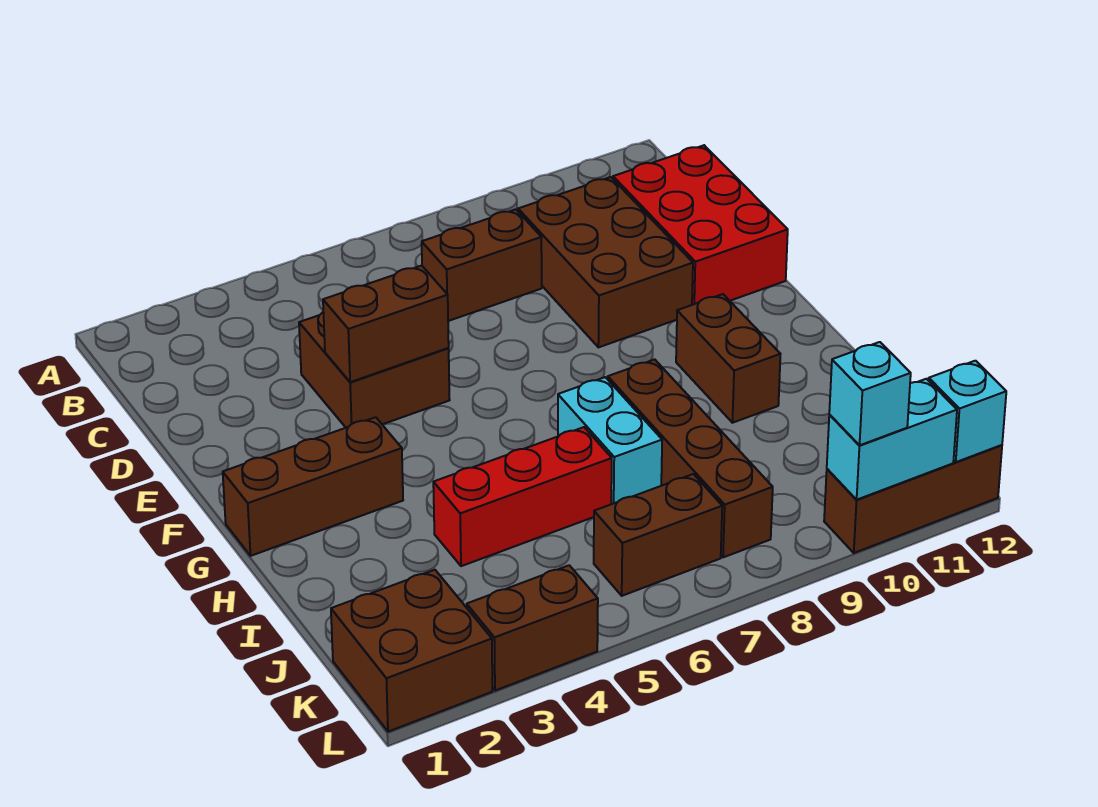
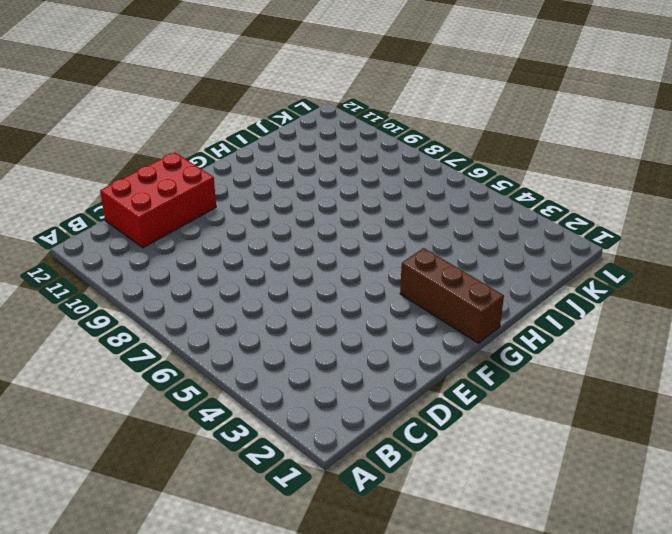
none -> brown 1x2 brick [422,209,542,321]
none -> brown 2x3 brick [518,177,693,347]
none -> brown 2x2 brick [299,312,450,428]

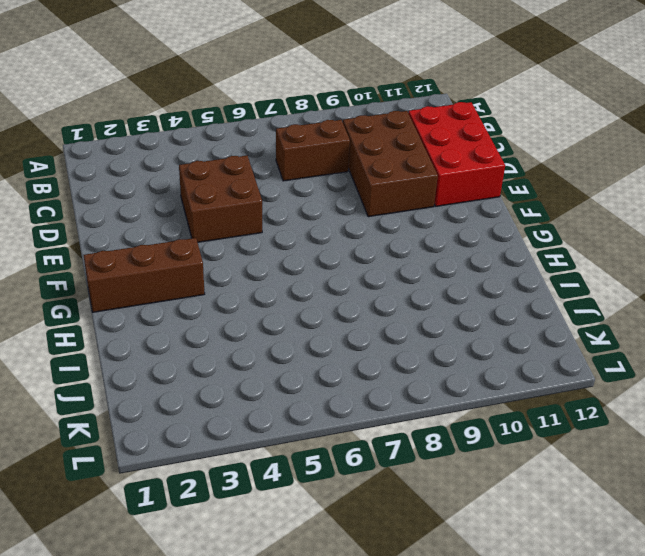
none -> brown 1x2 brick [676,294,780,423]
none -> cyan 1x2 brick [558,377,662,504]
none -> brown 1x4 brick [608,359,773,557]

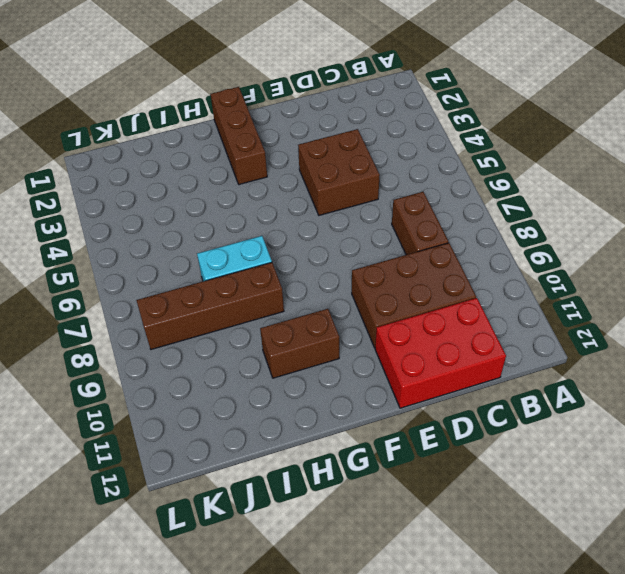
none -> red 1x3 brick [433,427,612,566]
none -> brown 2x2 brick [331,570,492,732]
none -> brown 1x2 brick [594,474,722,596]

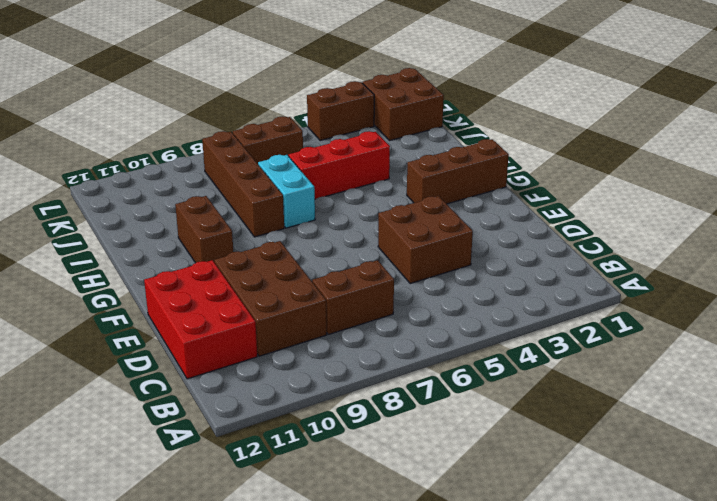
none -> brown 1x3 brick [824,445,1002,553]
none -> brown 1x2 brick [323,266,449,382]
none -> cyan 1x2 brick [827,379,957,500]

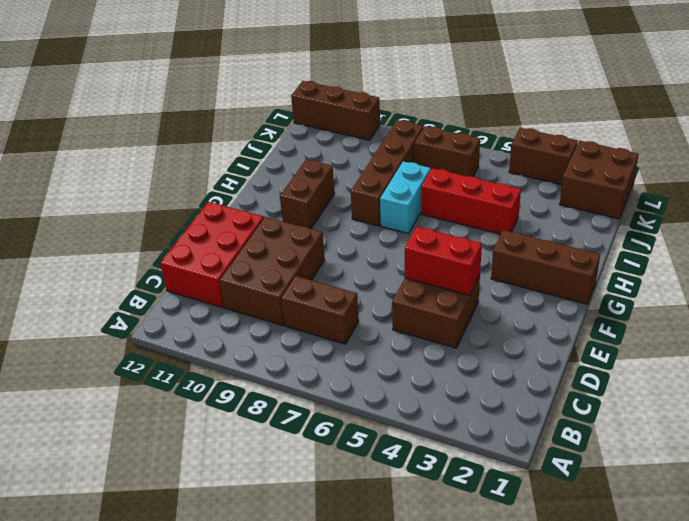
red 1x2 brick [405,227,482,295] -> brown 1x2 brick [323,266,449,382]
none -> cyan 1x2 brick [827,379,957,500]
none -> cyan 1x1 brick [929,361,1006,462]
none -> cyan 1x1 brick [829,342,911,445]

